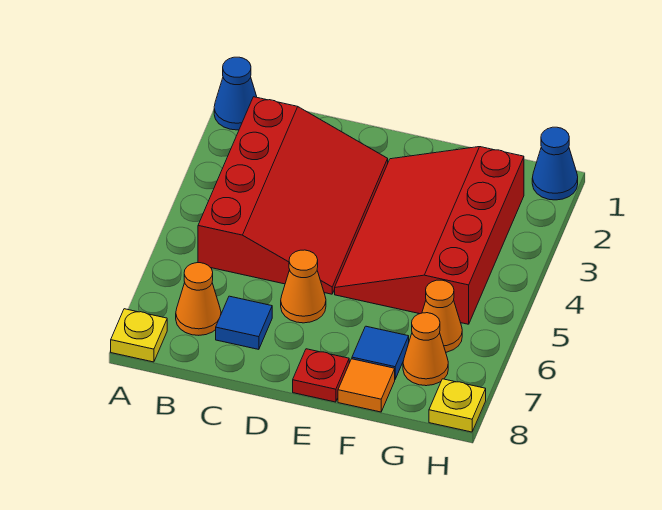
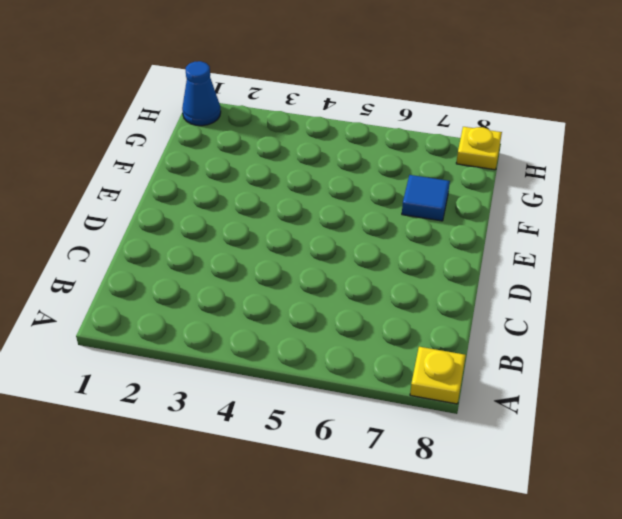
none -> blue 1x1 cone [214,57,257,130]
none -> red 3x4 slope [198,97,388,294]
none -> orange 1x1 cone [176,263,221,335]

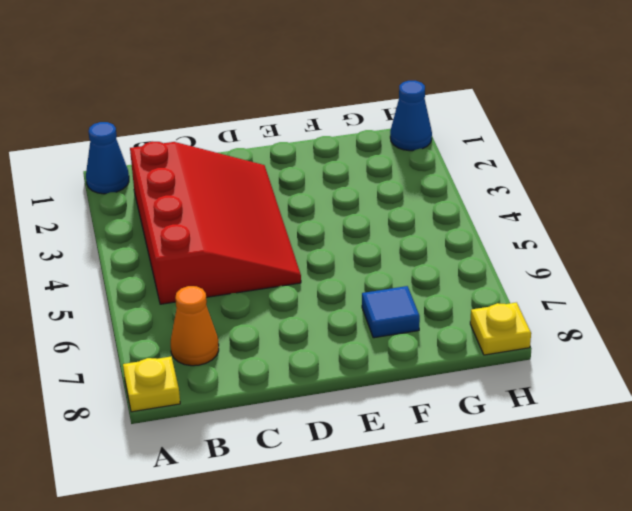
none -> blue 1x1 tile [216,296,272,349]
none -> orange 1x1 cone [281,250,326,323]
none -> red 3x4 slope [335,147,524,324]

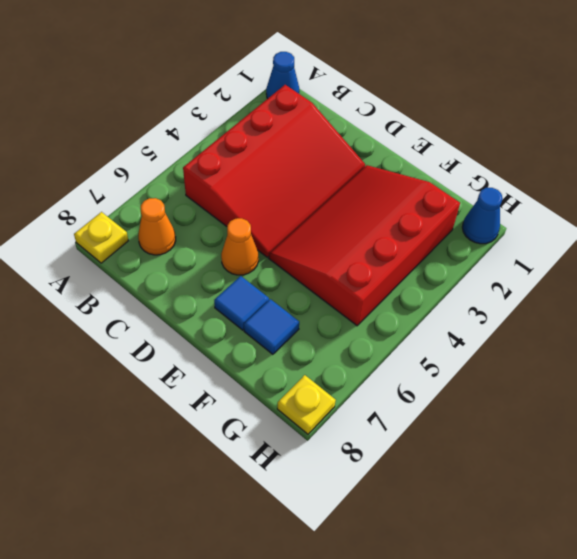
blue 1x1 tile [214,276,269,330] -> blue 1x1 tile moved to [216,296,272,349]
none -> red 1x1 plate [293,349,349,402]
none -> orange 1x1 tile [338,359,395,412]
none -> orange 1x1 cone [422,280,462,352]

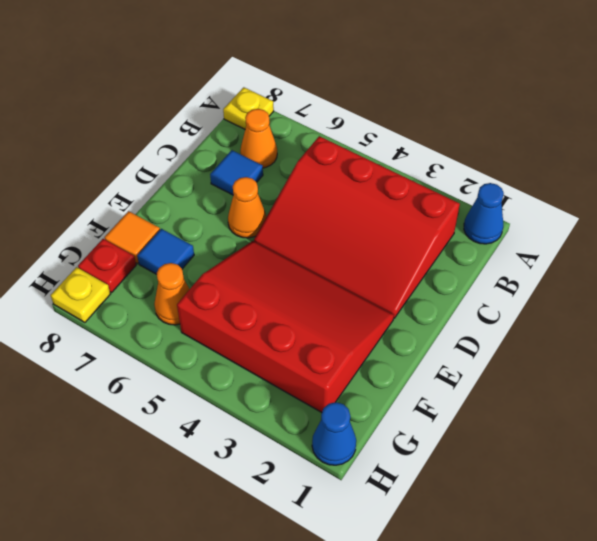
red 1x1 plate [78,239,136,292] -> red 1x1 plate moved to [293,349,349,402]
none -> orange 1x1 cone [403,313,448,386]

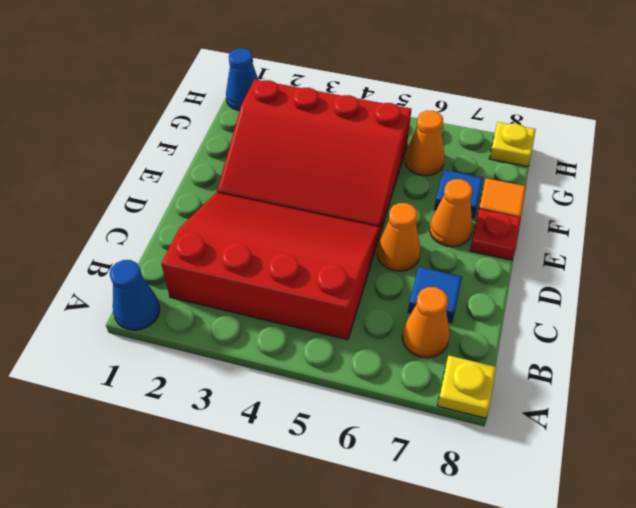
orange 1x1 cone [430,179,473,247] -> orange 1x1 cone moved to [403,313,448,386]

